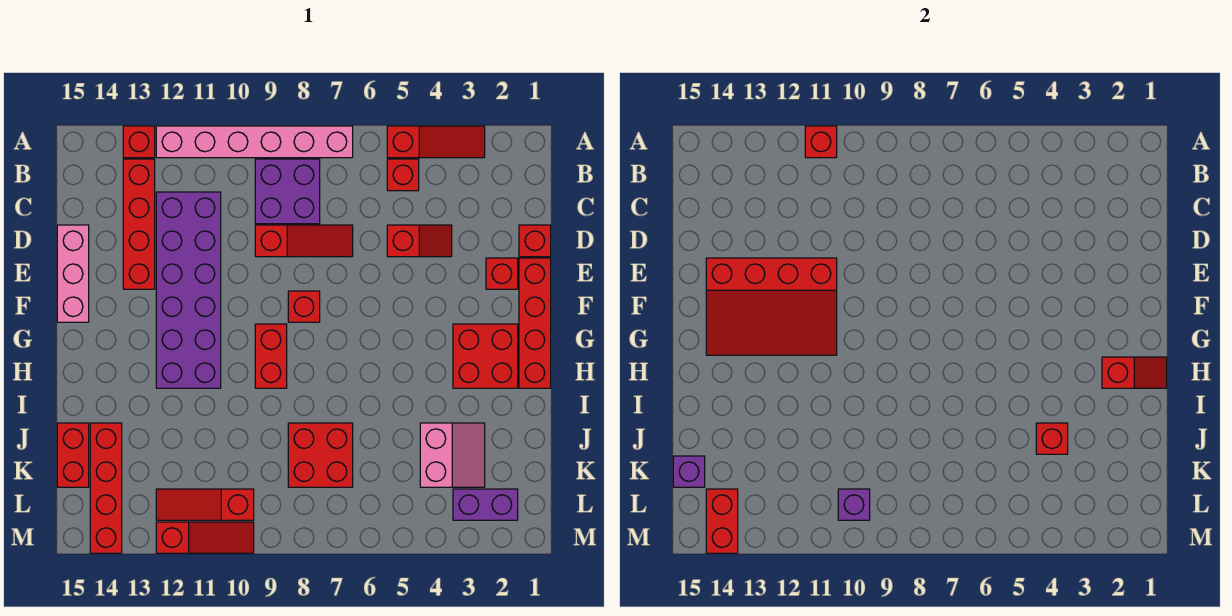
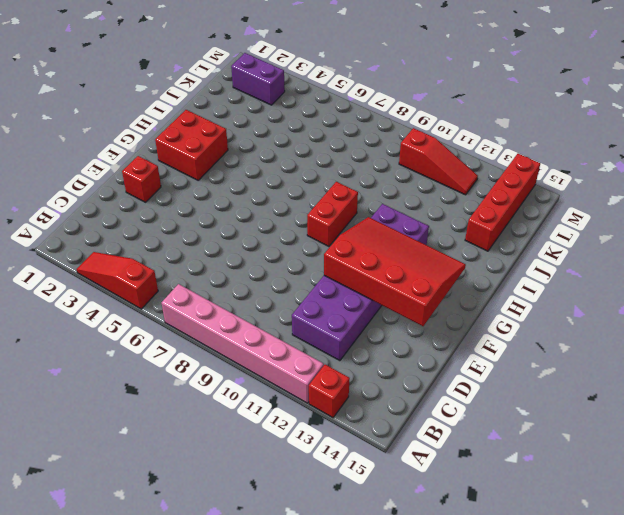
none -> red 1x1 brick [387,159,419,191]
none -> purple 2x2 brick [255,159,320,224]
none -> red 1x4 brick [123,159,155,289]
none -> red 1x1 brick [519,225,551,257]

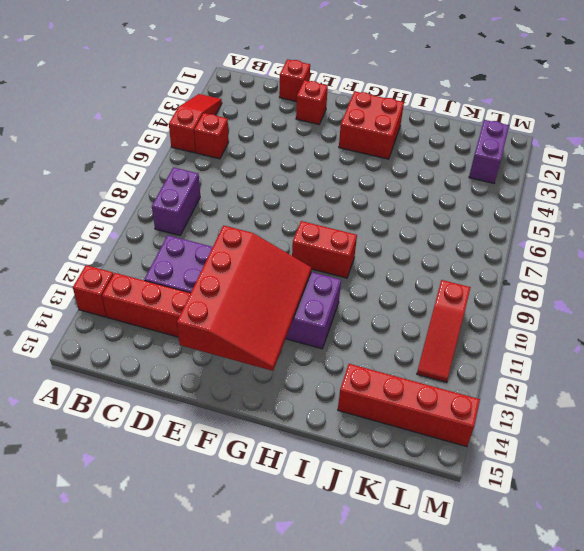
purple 1x2 brick [152,167,200,235] -> purple 2x2 brick [255,159,320,224]
none -> pink 1x6 brick [156,126,353,158]
none -> red 1x2 slope [387,225,452,257]
none -> red 1x3 slope [255,225,353,257]
none -> pink 1x3 brick [57,225,89,322]

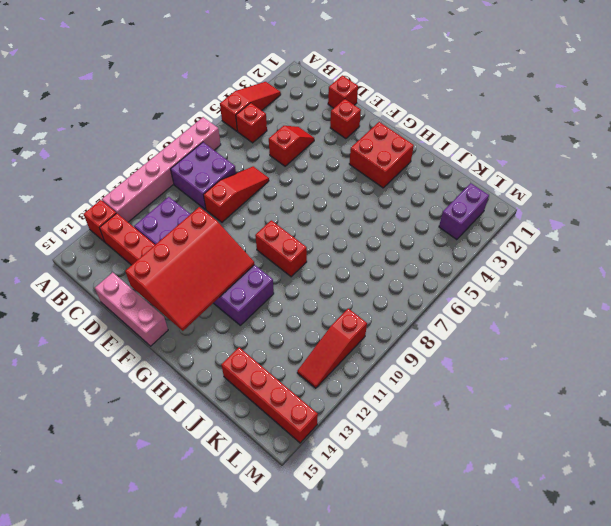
none -> red 1x4 brick [519,258,551,388]
none -> red 1x1 brick [288,291,320,322]
none -> pink 2x2 slope [420,423,485,487]
none -> red 2x2 brick [288,423,353,487]

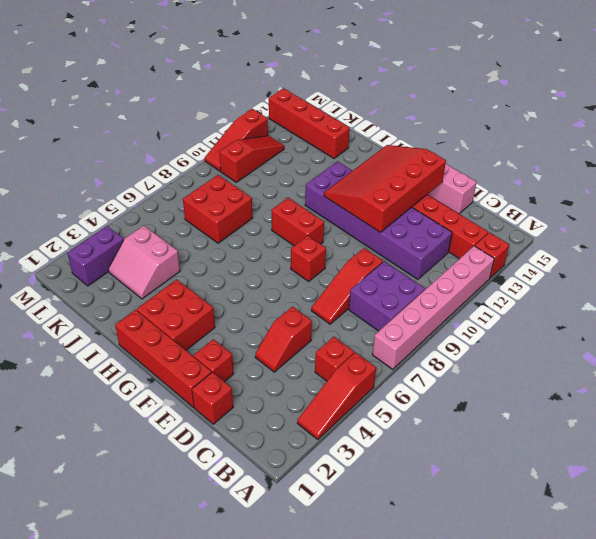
none -> red 1x2 brick [57,423,89,487]
none -> red 1x1 brick [805,126,837,158]
none -> red 1x2 slope [1102,357,1167,388]
none -> red 1x1 brick [1036,423,1068,454]

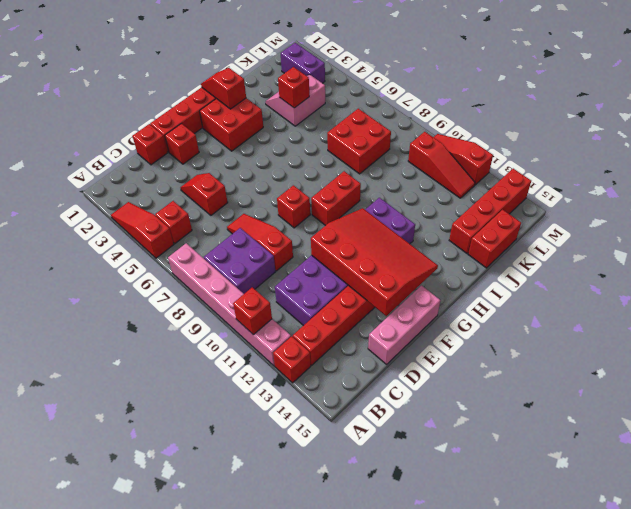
none -> purple 1x1 brick [673,456,705,487]
none -> purple 1x1 brick [838,489,870,520]
none -> red 1x2 brick [706,489,738,553]

